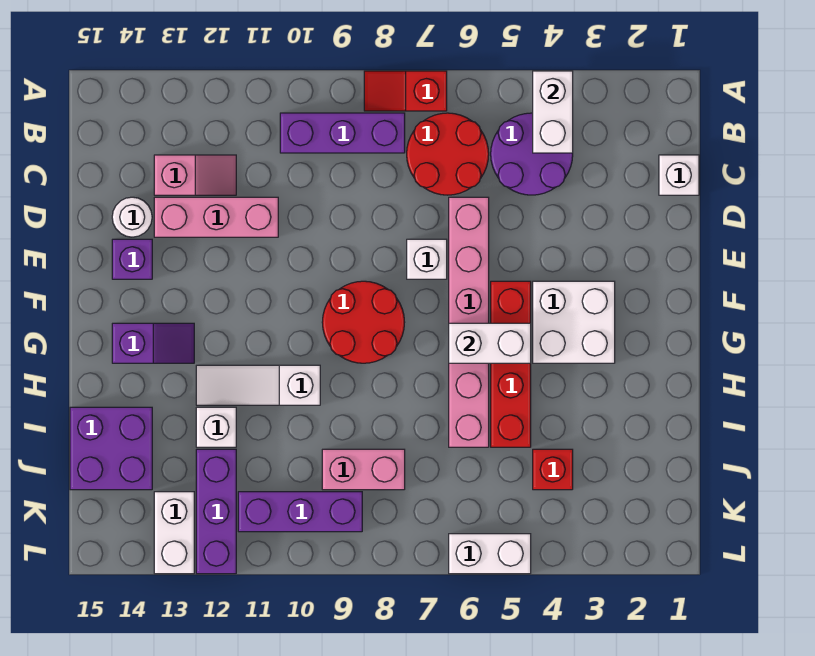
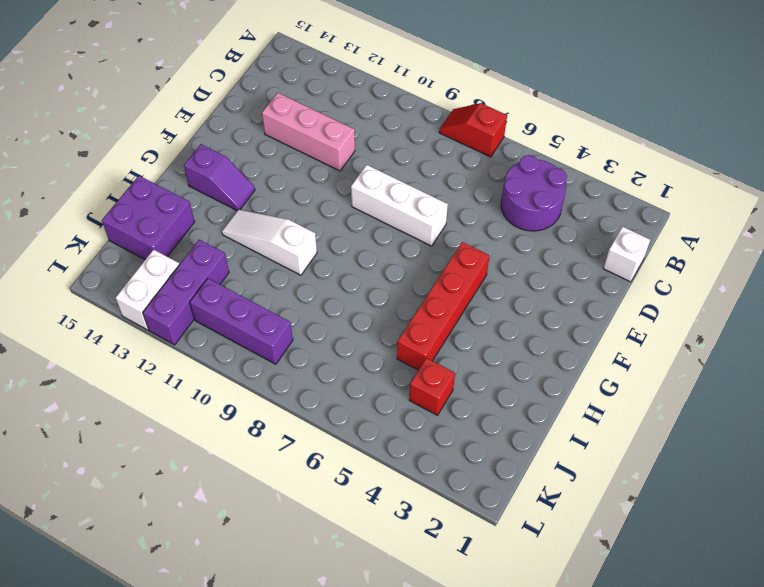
white 1x3 brick [351,165,448,246] -> white 1x1 brick [407,239,447,279]
none -> red 2x2 round brick [407,113,489,195]
none -> purple 1x3 brick [280,113,405,153]
none -> pink 1x2 slope [154,155,236,195]

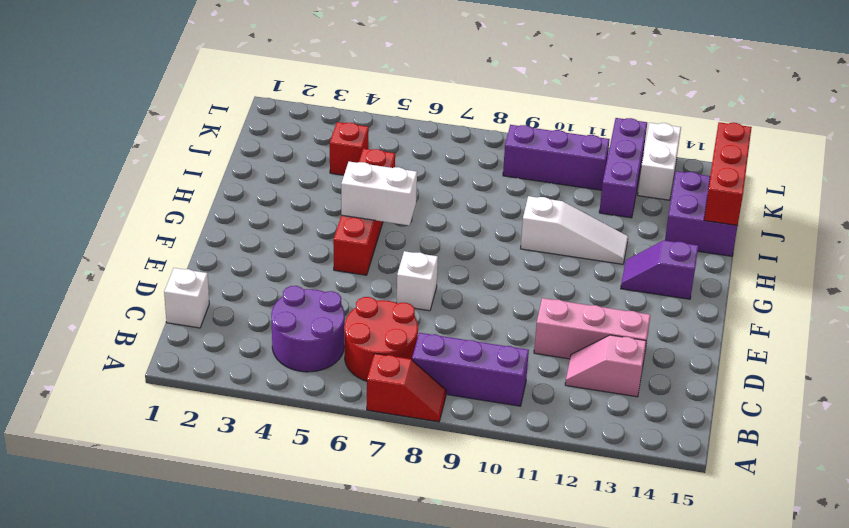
red 1x3 brick [704,122,752,225] -> none
none -> pink 1x6 brick [449,197,489,447]
none -> white 1x1 round brick [112,197,152,237]
none -> purple 1x1 brick [112,239,152,279]

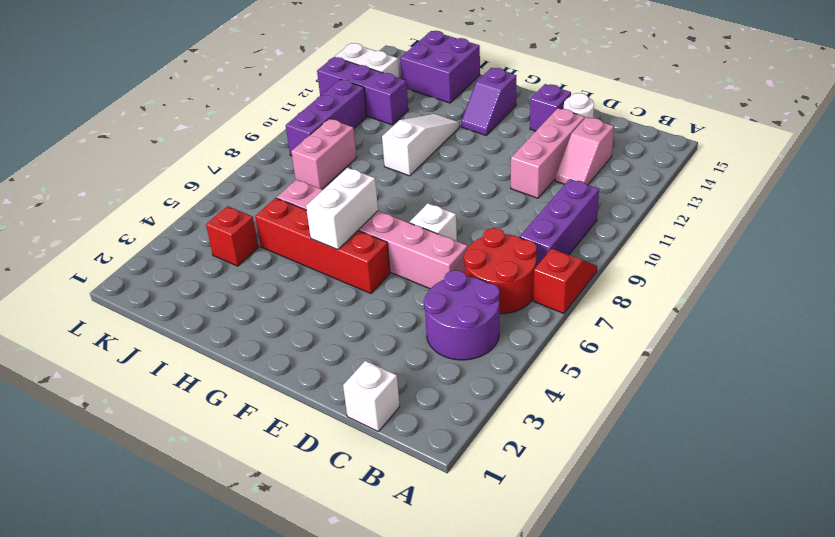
none -> white 2x2 brick [533,281,615,363]
none -> red 2x2 round brick [322,281,405,363]
none -> white 1x1 brick [196,407,236,447]

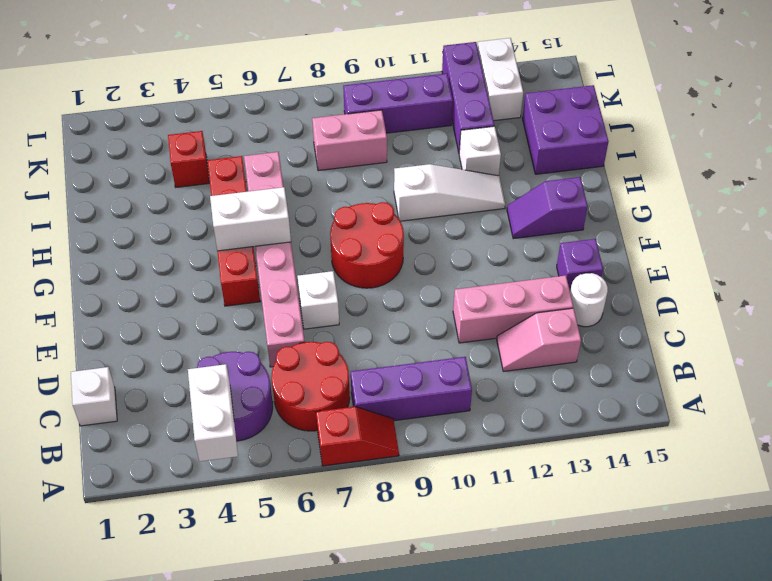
none -> white 2x2 brick [533,281,615,363]
none -> white 1x2 brick [449,534,531,574]

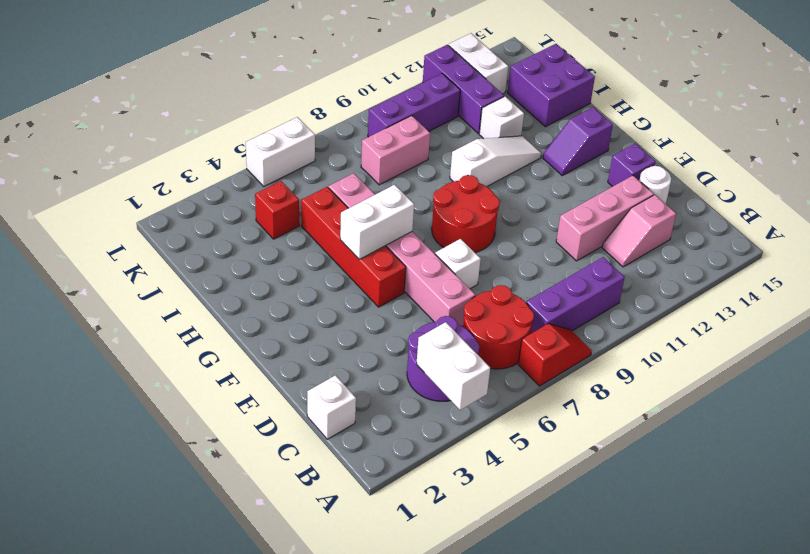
none -> white 2x2 brick [533,281,615,363]

